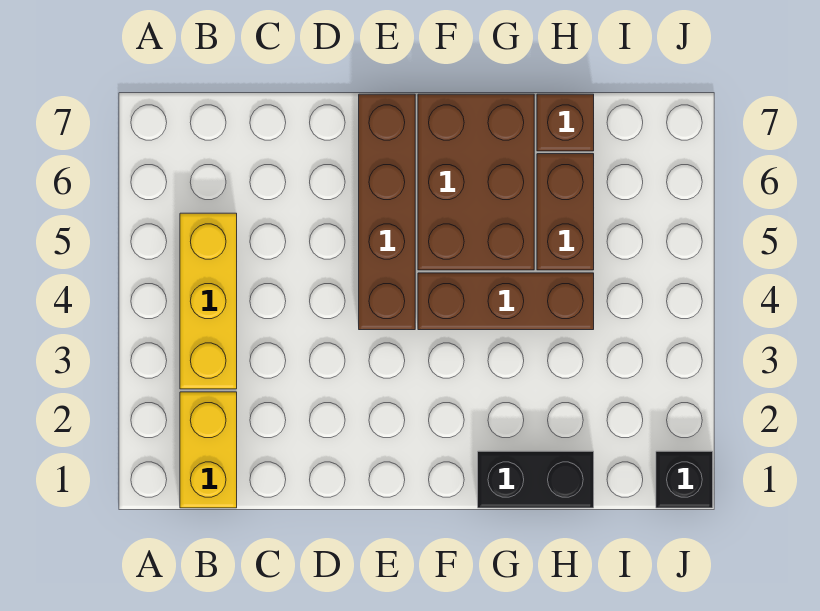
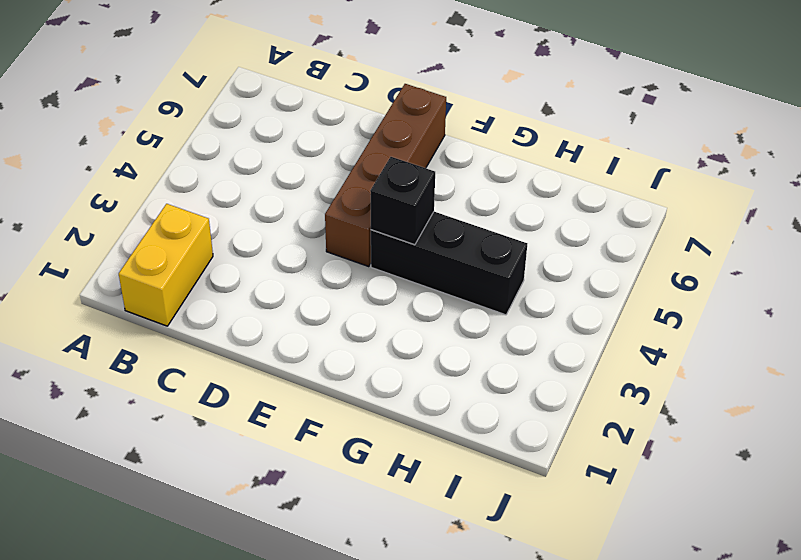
black 1x3 brick [371,212,527,315] -> brown 1x3 brick [418,273,594,330]
black 1x1 brick [370,157,435,245] -> black 1x1 brick moved to [656,451,713,508]
none -> yellow 1x3 brick [180,213,237,389]
none -> brown 2x3 brick [418,94,534,270]

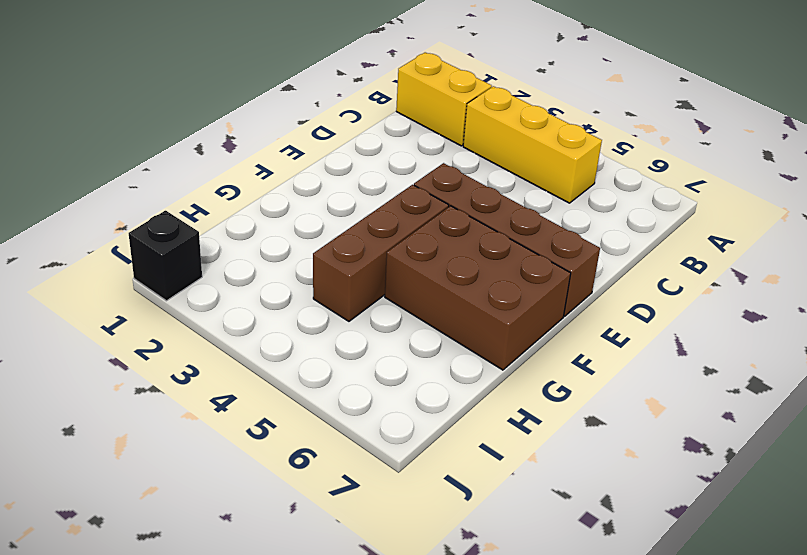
none -> black 1x2 brick [478,451,594,508]
none -> brown 1x2 brick [537,154,594,270]

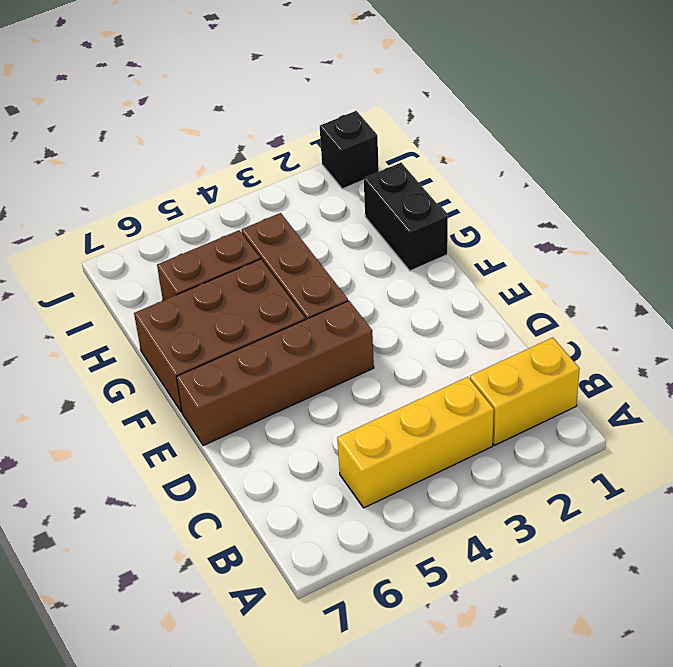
none -> brown 1x1 brick [537,94,594,151]

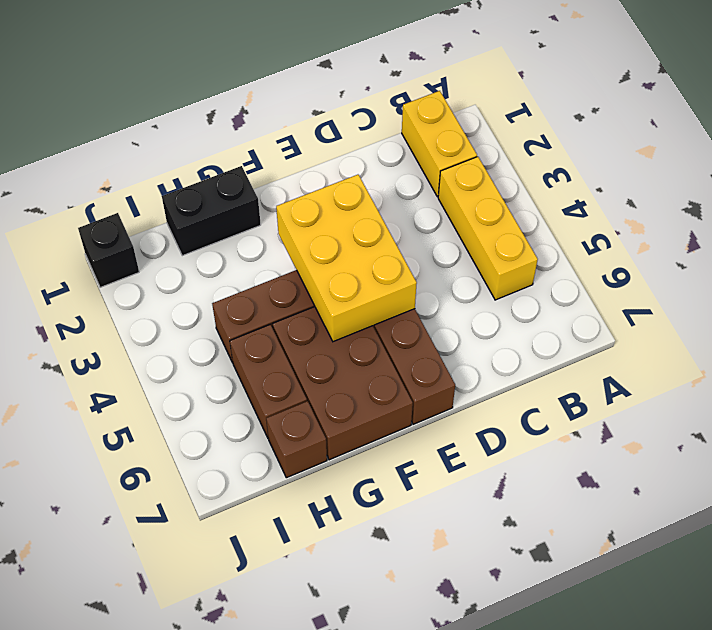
yellow 2x3 brick [276,175,417,342] -> none

